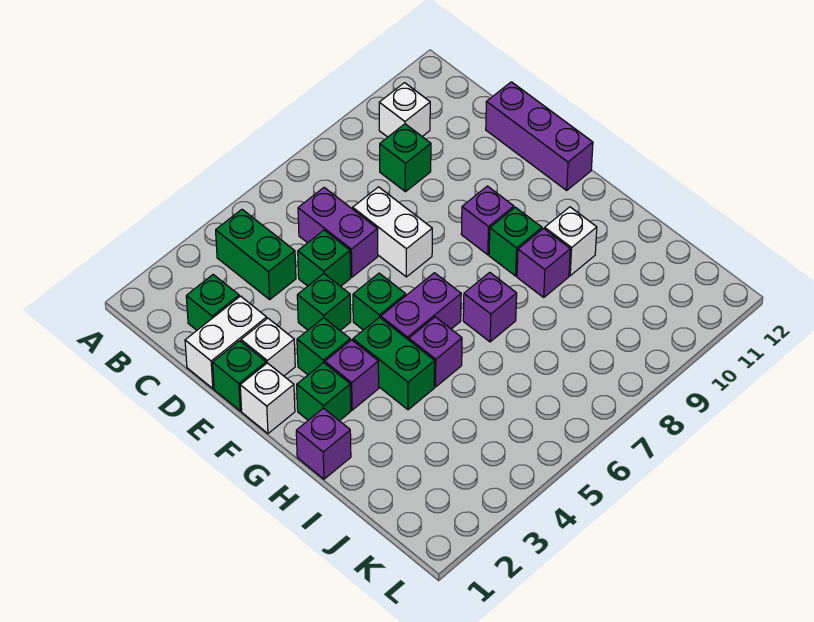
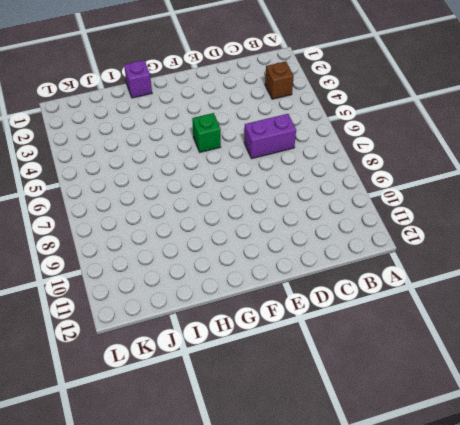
brown 1x1 brick [265,61,294,99] -> none
none -> green 1x2 brick [216,209,296,299]
none -> white 1x1 brick [379,83,430,137]
none -> green 1x1 brick [186,275,239,330]

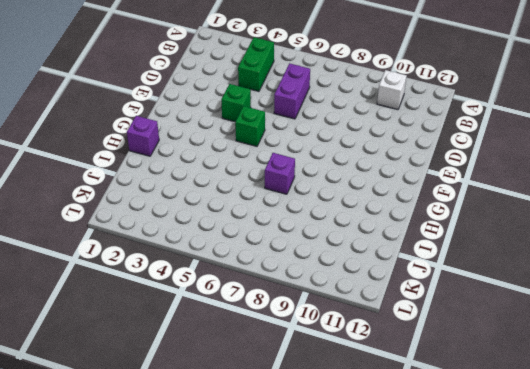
none -> green 1x1 brick [186,275,239,330]
none -> green 1x1 brick [380,124,431,192]
none -> white 1x2 brick [185,296,267,389]

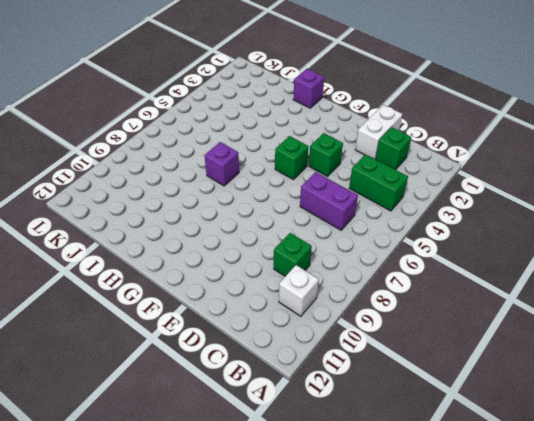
none -> green 1x1 brick [298,230,351,287]
none -> white 1x2 brick [353,187,432,277]
none -> purple 1x3 brick [486,82,593,190]

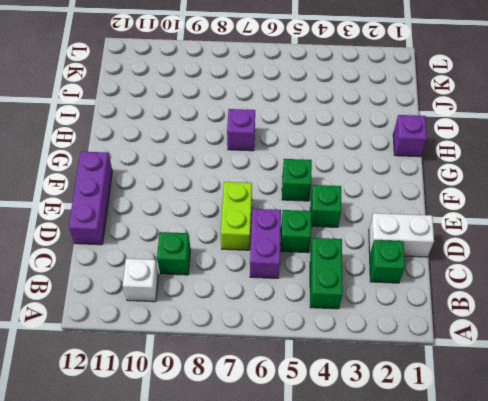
lime 1x2 brick [221,182,252,250] -> white 1x2 brick [353,187,432,277]
none -> green 1x1 brick [213,341,266,411]
none -> white 1x1 brick [241,318,295,376]
none -> white 1x1 brick [240,363,295,433]

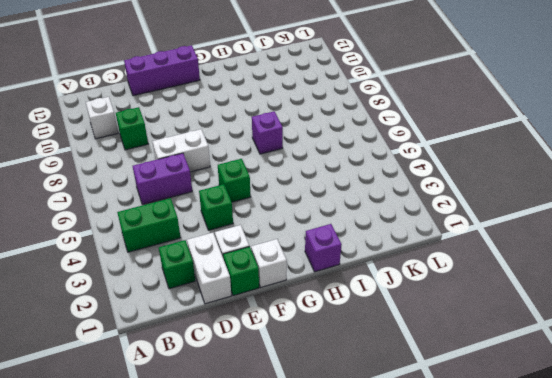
none -> green 1x1 brick [298,230,351,287]
none -> green 1x1 brick [297,318,350,375]
none -> purple 1x1 brick [461,186,514,255]

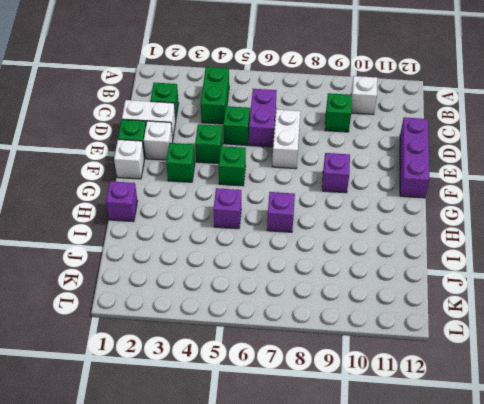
none -> green 1x1 brick [297,362,351,421]
none -> purple 1x1 brick [325,340,379,410]
none -> green 1x2 brick [353,317,435,410]

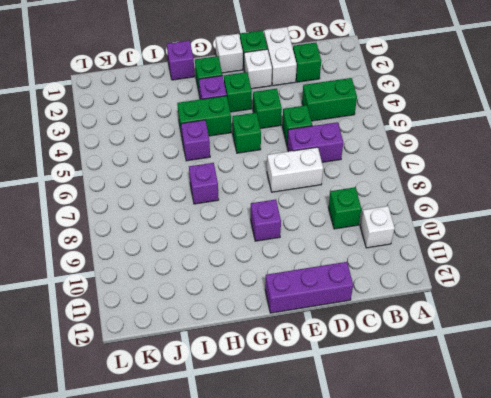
none -> purple 1x2 brick [381,273,461,340]
none -> green 1x1 brick [489,207,542,276]
none -> purple 1x1 brick [517,229,570,297]

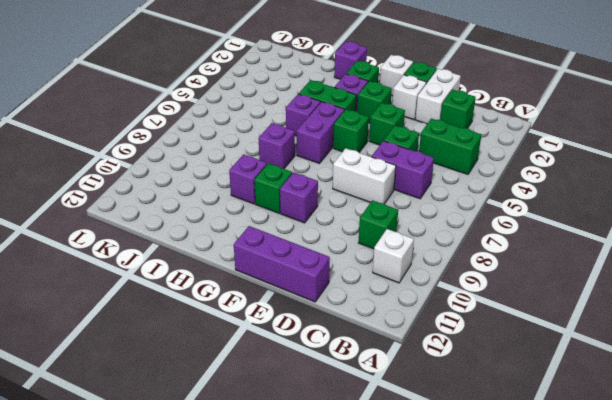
none -> white 1x1 brick [545,207,597,276]

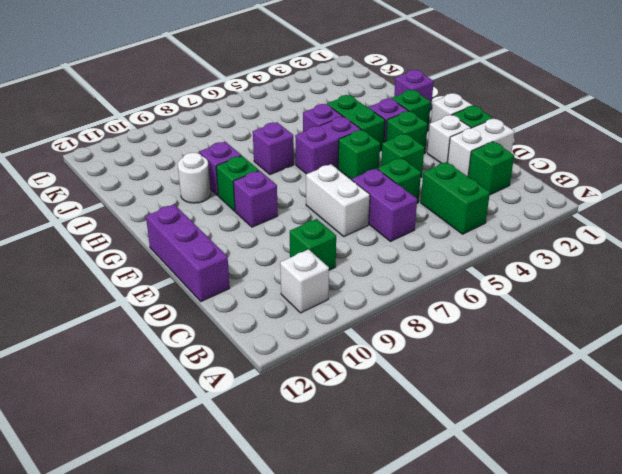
white 1x1 round brick [178,152,211,203] -> white 1x1 brick [545,207,597,276]

